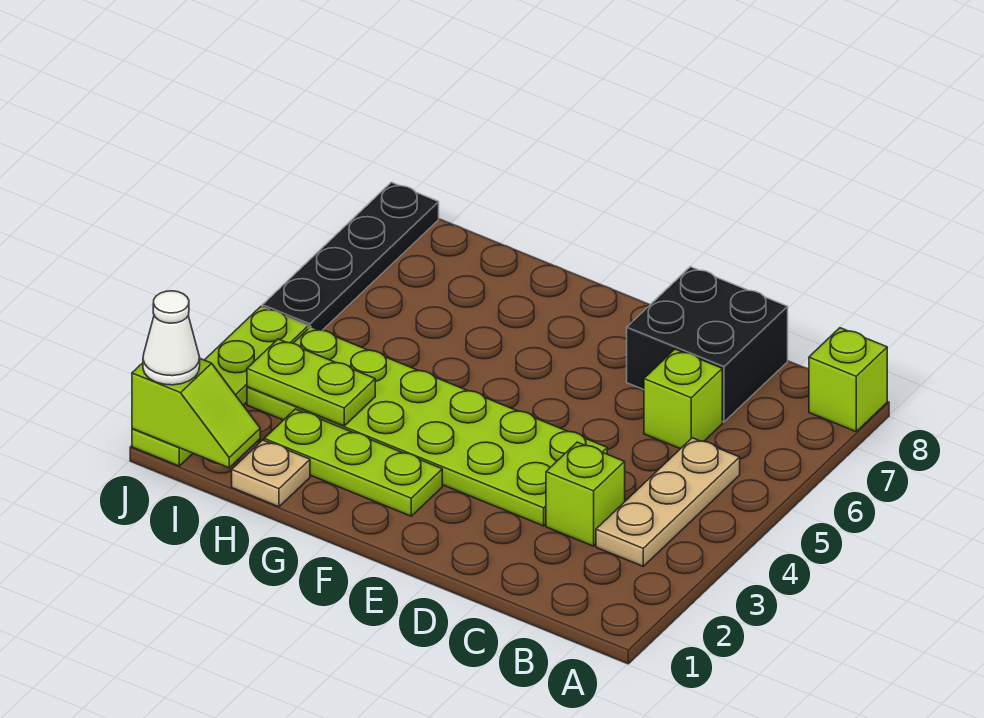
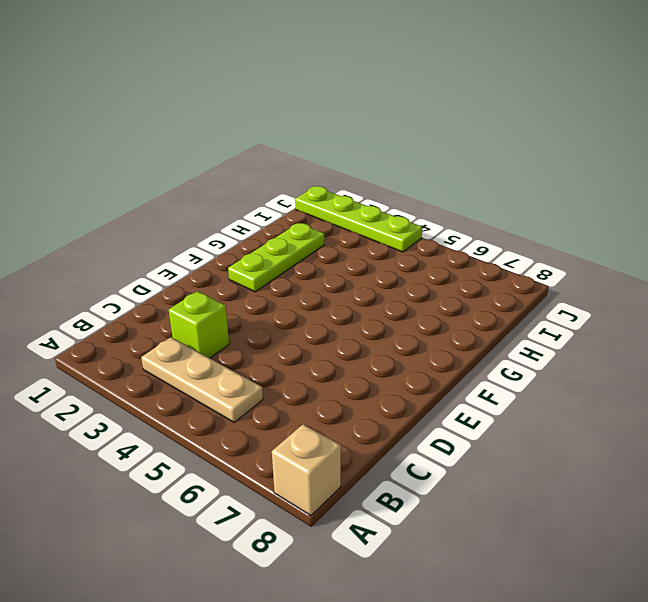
tan 1x1 brick [272,424,341,516] -> lime 1x1 brick [809,328,887,432]
none -> lime 1x1 brick [644,349,722,449]
none -> black 2x2 brick [627,267,788,422]
none -> lime 2x6 plate [247,327,607,526]

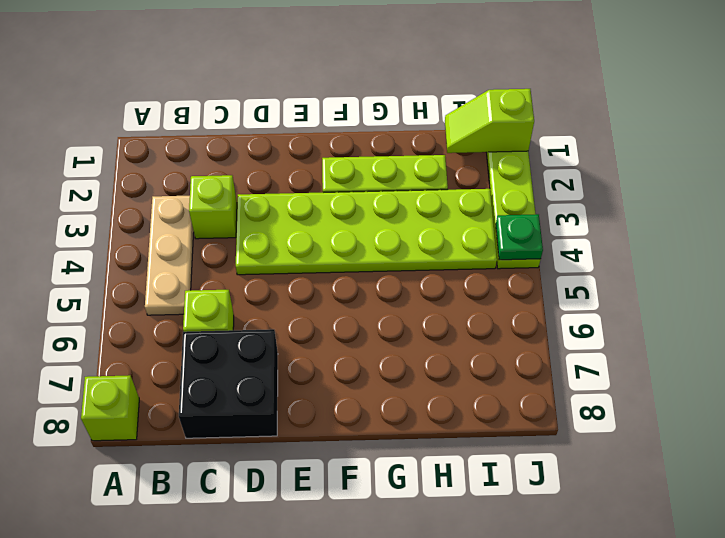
green 1x1 plate [496,214,543,260] -> none
none -> tan 1x1 plate [232,440,310,507]
none -> black 1x4 plate [262,182,439,330]
none -> lime 1x2 plate [247,339,375,426]

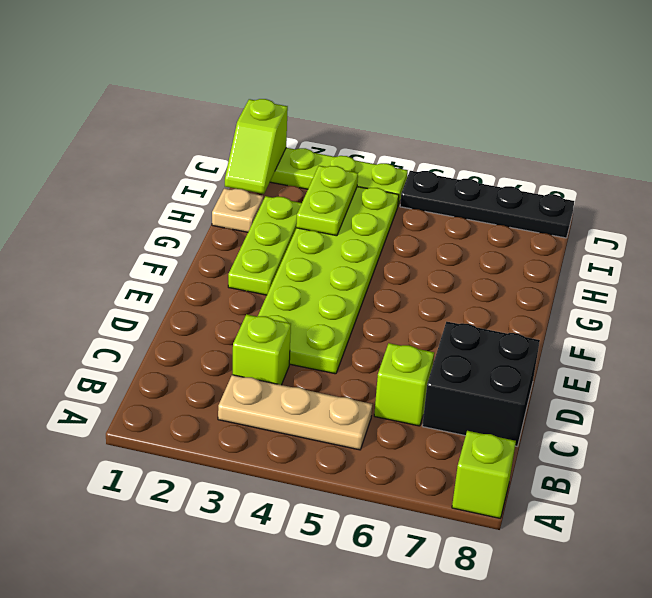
none -> white 1x1 cone [143,291,200,385]

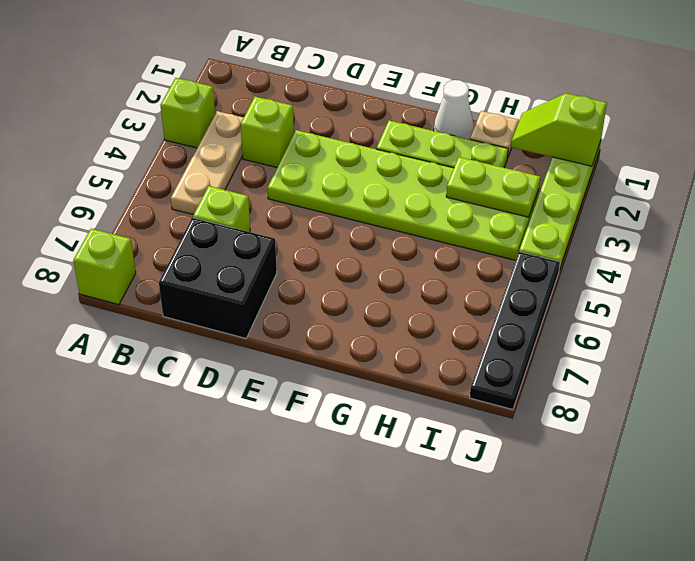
lime 1x1 brick [160,78,215,148] -> none
white 1x1 cone [434,80,474,139] -> white 1x1 cone moved to [143,291,200,385]

